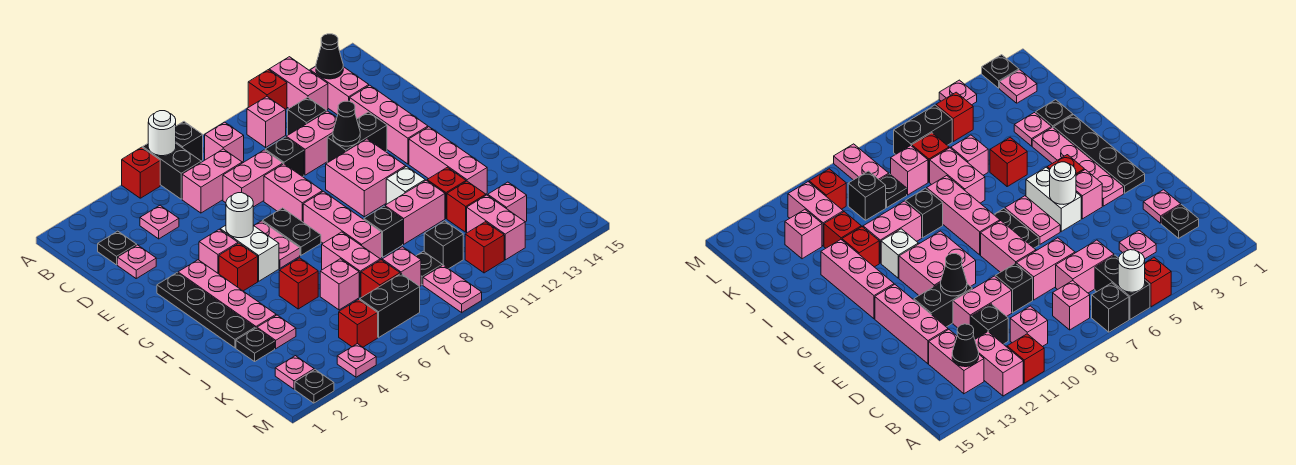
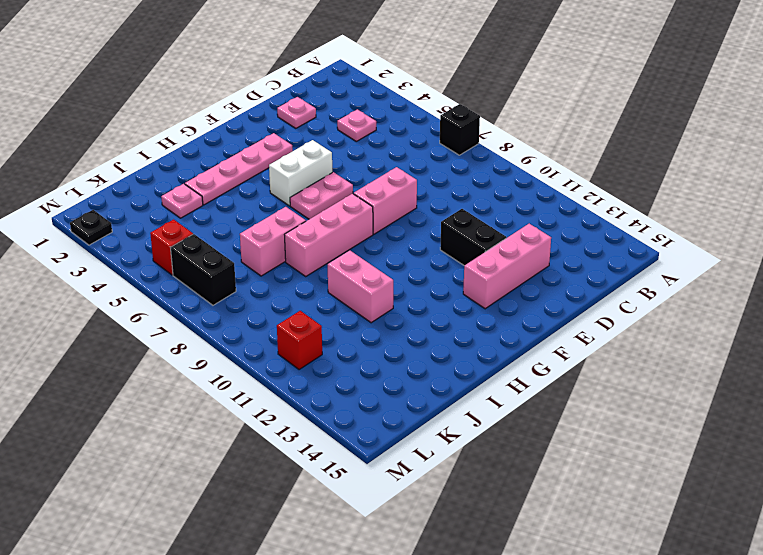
none -> red 1x1 brick [122,147,160,198]
none -> black 1x2 brick [143,144,201,199]
none -> red 1x1 brick [248,70,287,109]
none -> pink 1x2 brick [269,57,328,110]

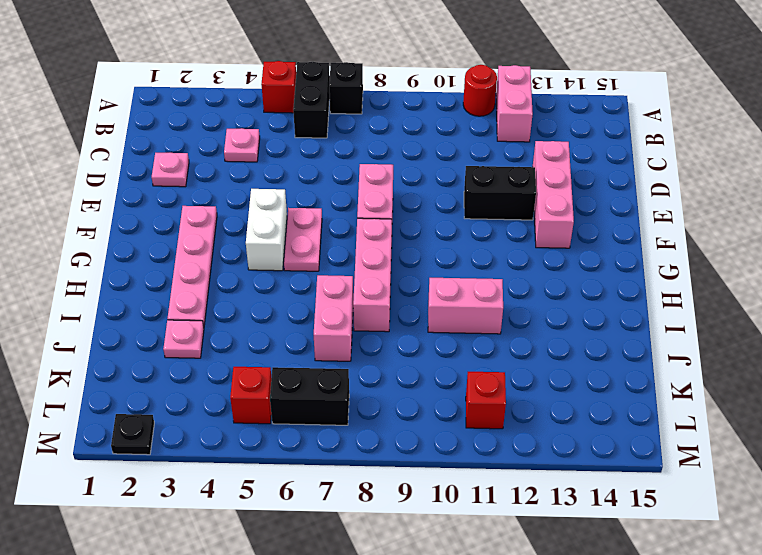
red 1x1 round brick [463,65,497,116] -> red 1x1 brick [248,70,287,109]
none -> pink 1x1 brick [205,122,244,162]
none -> pink 1x1 brick [247,97,286,147]
none -> pink 1x2 brick [310,67,369,115]
none -> black 1x1 plate [98,231,137,265]

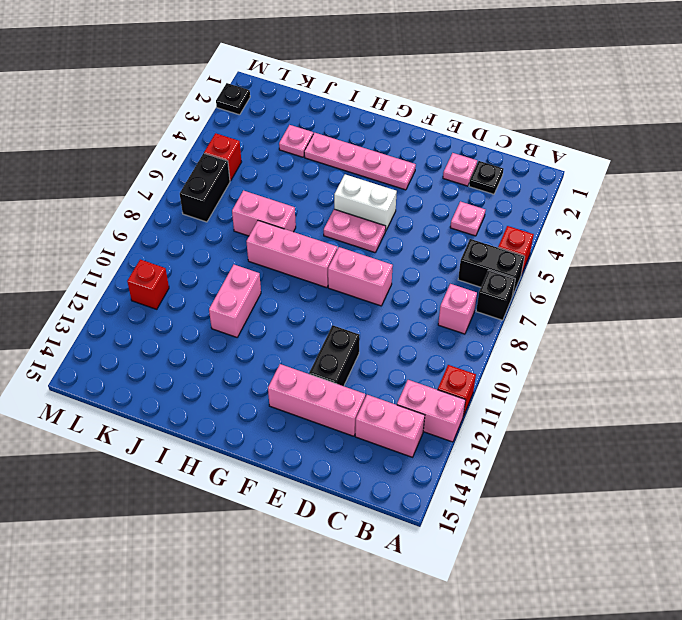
none -> pink 1x1 brick [247,97,286,147]
none -> pink 1x2 brick [182,149,242,213]
none -> black 1x1 brick [288,97,327,135]
none -> pink 1x2 brick [223,150,283,207]

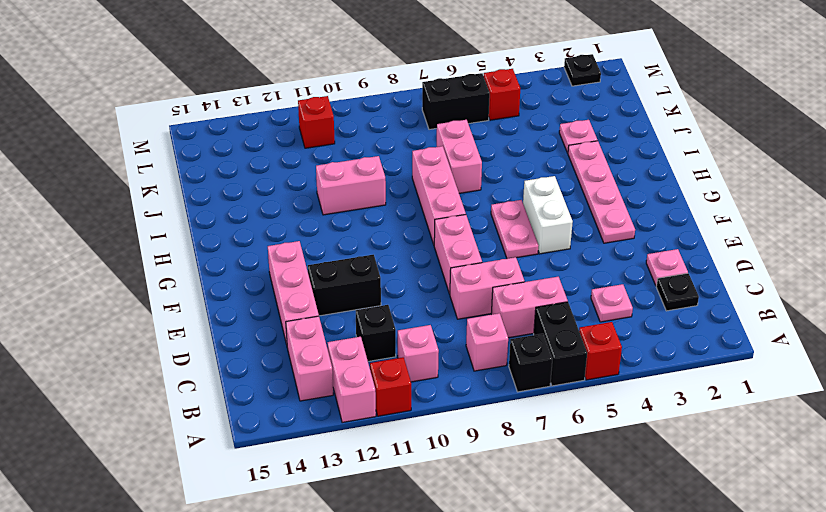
none -> black 1x1 brick [265,137,304,177]
none -> pink 1x2 brick [286,111,337,175]
none -> black 1x4 plate [157,273,255,348]
none -> pink 1x1 brick [199,229,238,274]

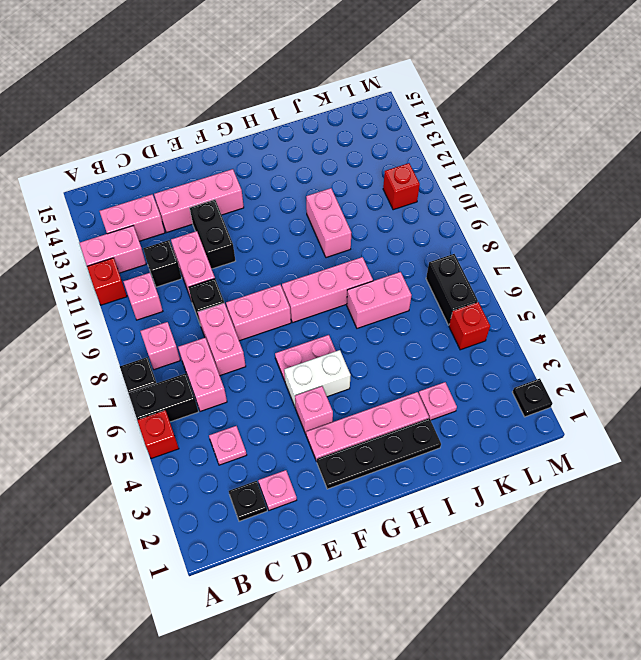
none -> black 1x2 plate [262,208,321,255]
none -> pink 2x2 brick [326,139,406,217]
none -> red 1x1 brick [219,243,258,291]
none -> pink 1x3 brick [409,127,487,194]

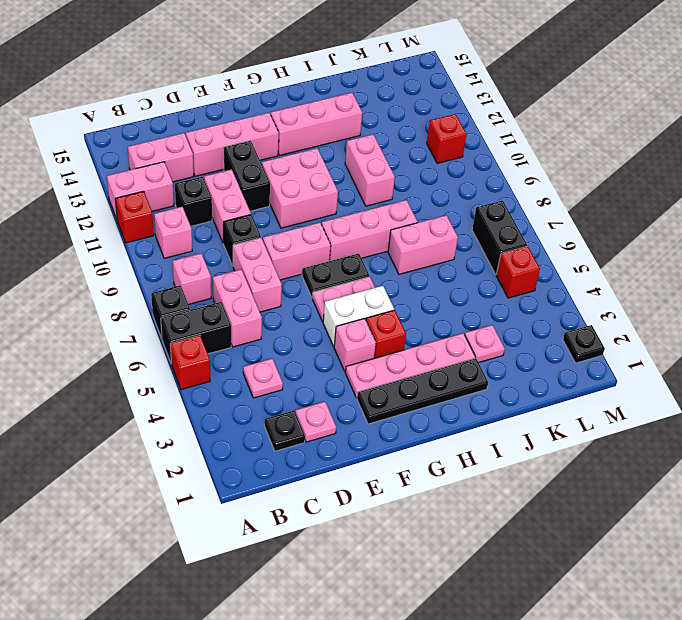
none -> white 1x1 brick [386,167,425,204]
none -> red 1x1 brick [279,258,318,309]
none -> black 1x1 brick [364,206,403,257]
none -> red 1x1 brick [427,167,466,218]

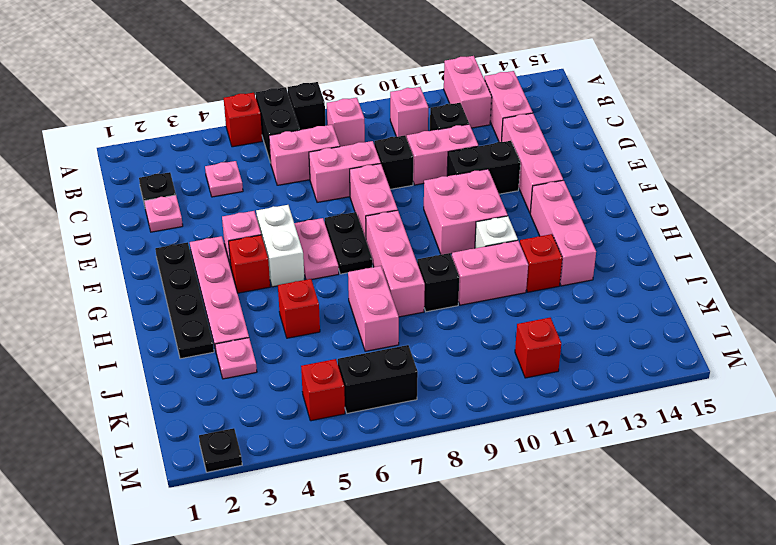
none -> red 1x1 brick [248,70,287,109]
none -> black 1x1 plate [236,328,275,361]
none -> pink 1x1 brick [320,259,359,310]
none -> red 1x1 brick [447,181,486,232]

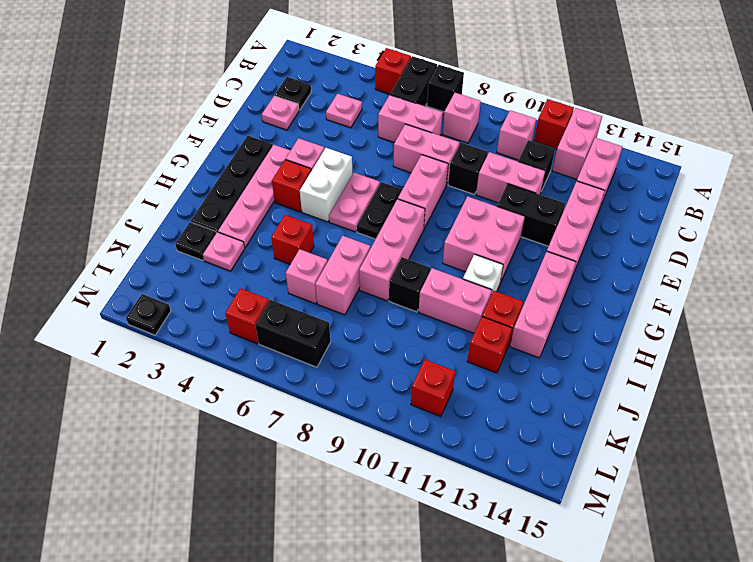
none -> red 1x1 brick [361,260,400,298]
none -> pink 1x1 brick [382,247,421,287]
none -> black 1x1 plate [416,251,442,285]
none -> black 1x1 brick [424,221,463,269]

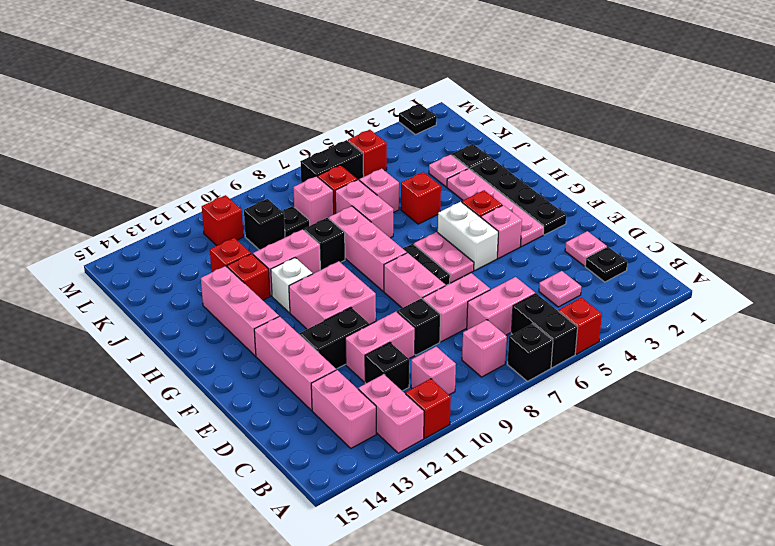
none -> pink 1x2 brick [467,195,525,260]
none -> pink 1x1 brick [488,182,527,222]
none -> pink 1x1 plate [275,356,315,389]
none -> pink 1x2 plate [423,265,482,312]

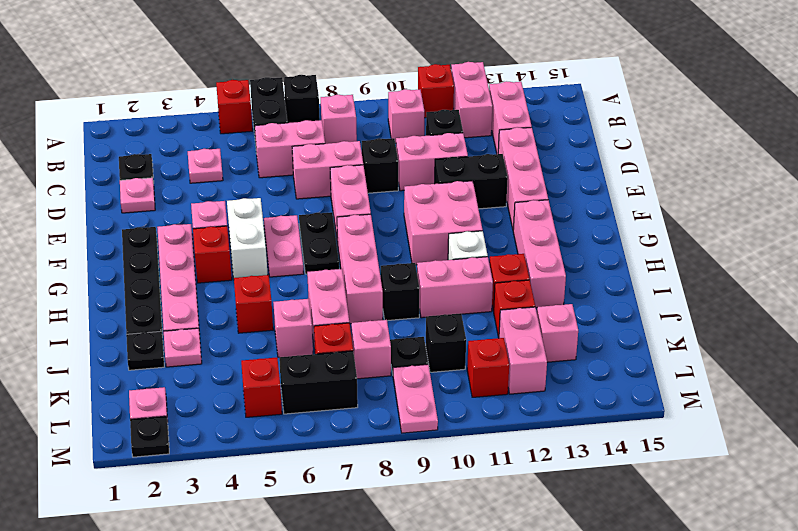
none -> pink 1x1 plate [337,344,376,377]
none -> white 1x1 round brick [148,111,176,156]
none -> black 1x1 cone [316,34,343,79]
none -> black 1x1 cone [333,101,360,146]

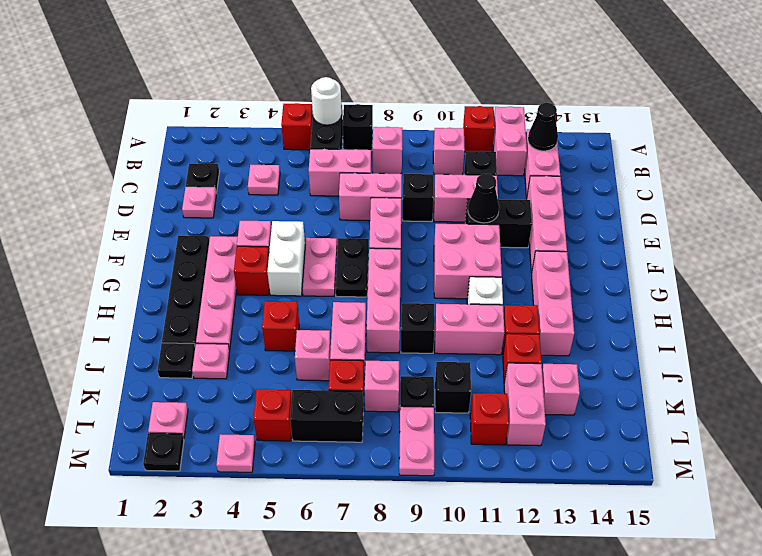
none -> white 1x1 round brick [226,193,253,238]

